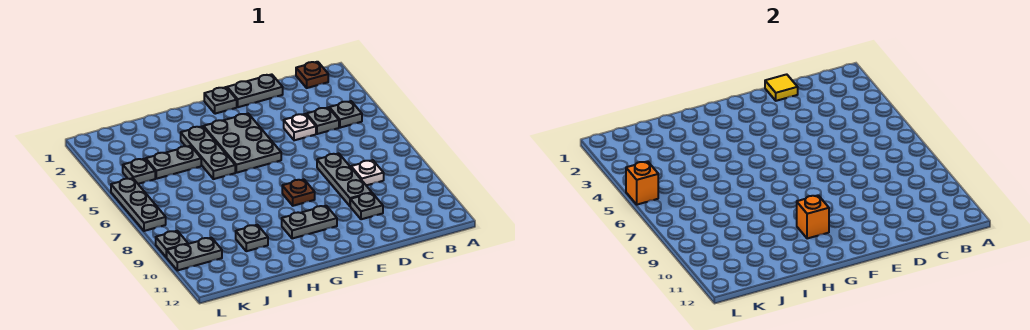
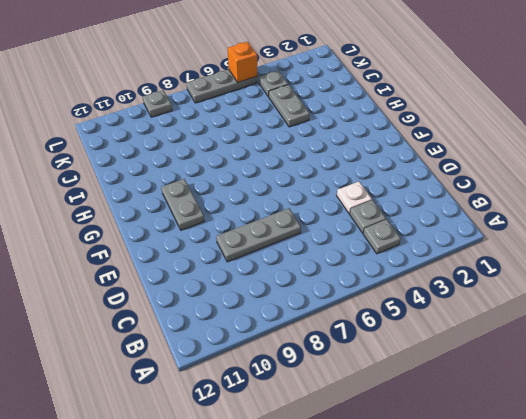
none -> brown 1x1 plate [296,62,328,88]
none -> white 1x1 plate [351,160,384,185]
none -> grey 1x2 plate [227,74,283,107]

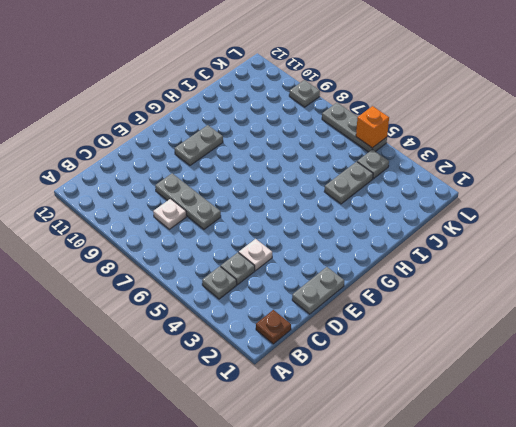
none -> grey 1x1 plate [350,193,383,219]
none -> grey 1x1 plate [204,87,237,114]
none -> grey 2x3 plate [204,114,281,173]

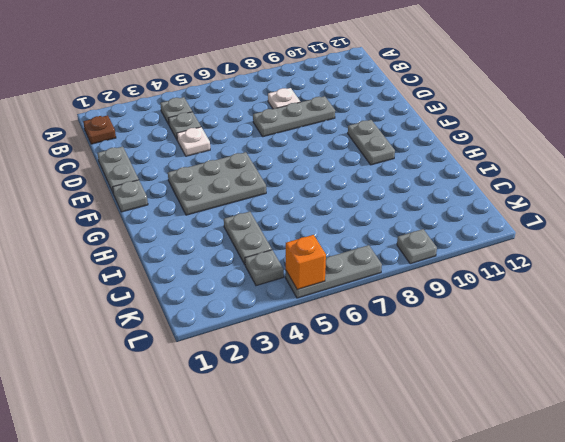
none -> grey 1x1 plate [350,193,383,219]
none -> brown 1x1 plate [282,179,315,206]
none -> grey 1x3 plate [181,126,235,179]

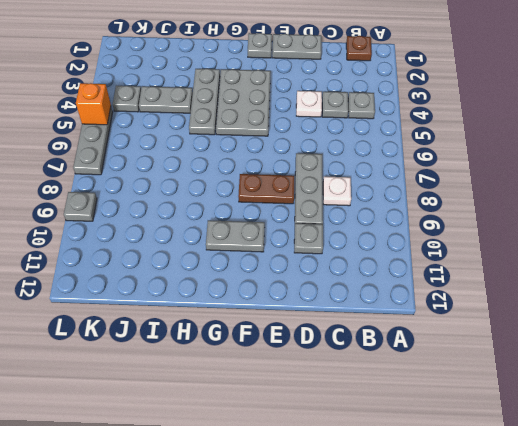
brown 1x2 plate [238,174,294,204] -> brown 1x1 plate [282,179,315,206]
none -> grey 1x1 plate [236,225,268,251]
none -> grey 1x2 plate [167,238,222,270]
none -> yellow 1x1 tile [765,74,798,101]

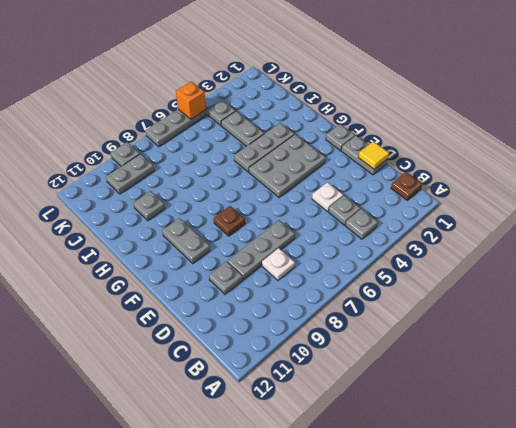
grey 1x2 plate [106,154,154,194] -> grey 1x2 plate turned to [167,238,222,270]
none -> orange 1x1 brick [797,195,829,239]

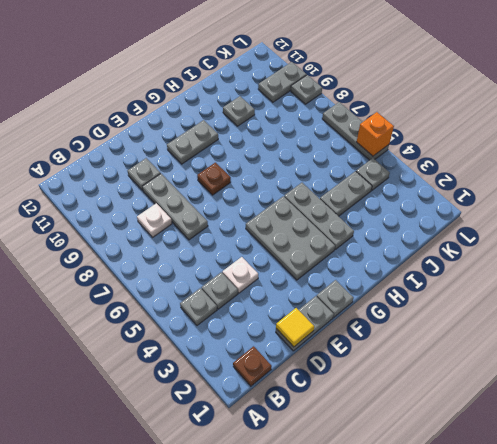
none -> orange 1x1 brick [797,195,829,239]

